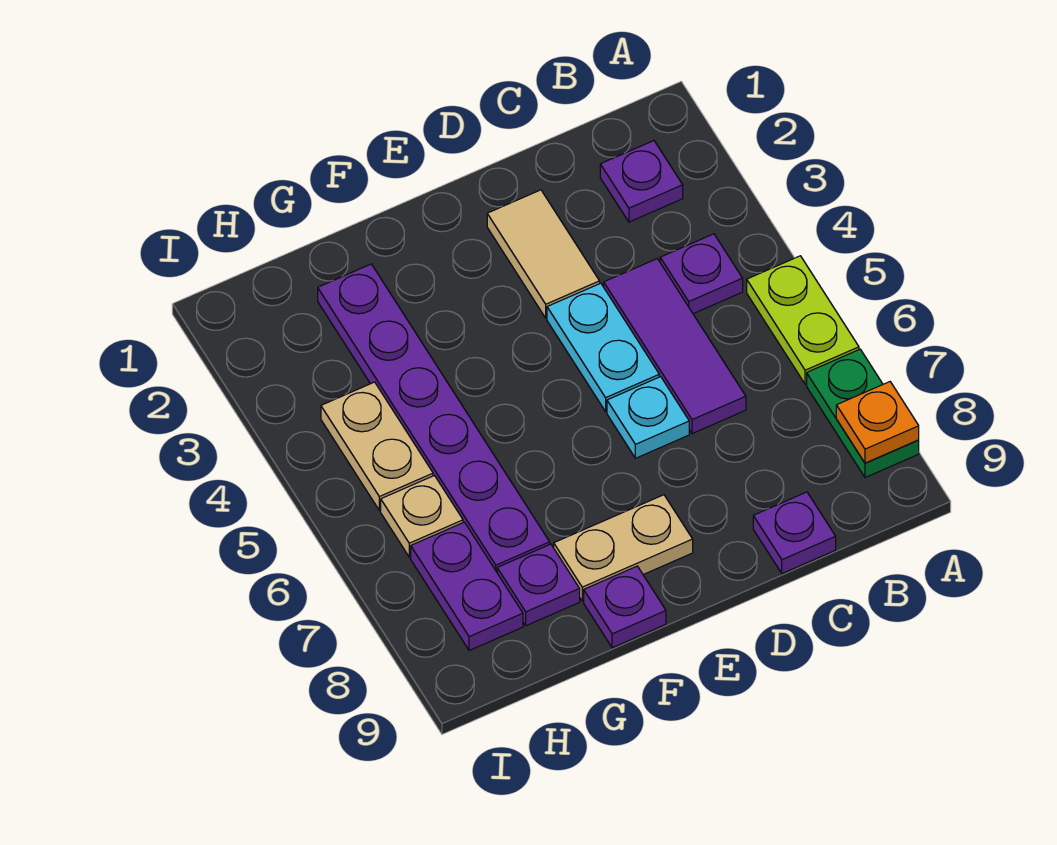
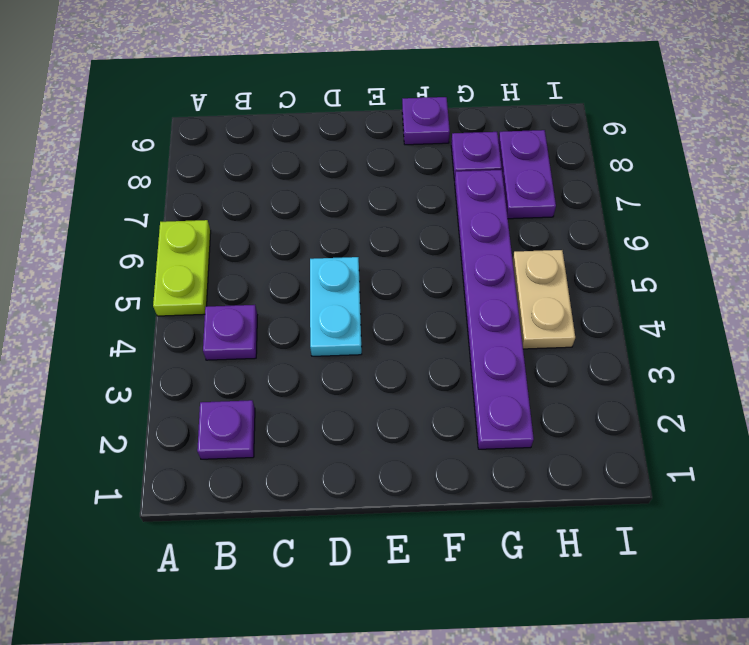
none -> green 1x2 plate [807,349,919,478]
none -> purple 1x3 tile [604,259,746,434]
none -> purple 1x1 plate [753,492,836,574]

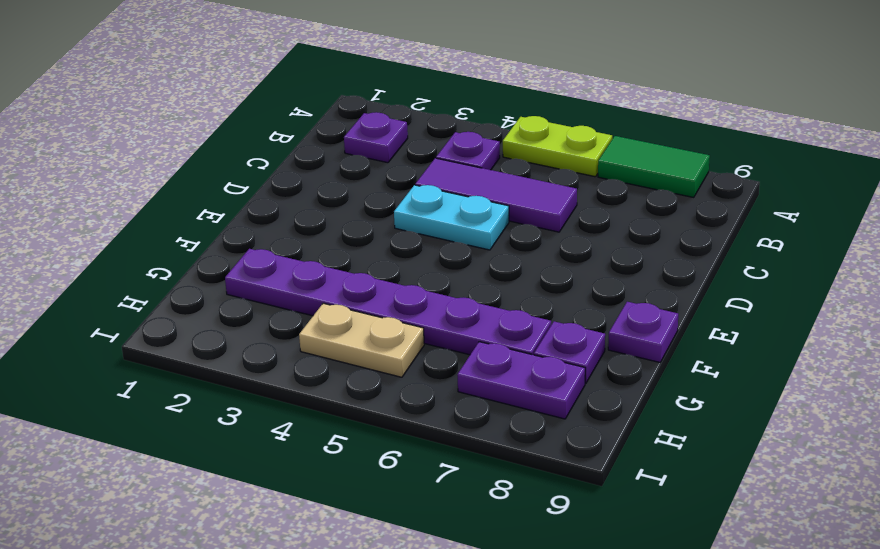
green 1x2 tile [598,136,710,197] -> green 1x2 plate [807,349,919,478]
none -> purple 1x1 plate [753,492,836,574]
none -> tan 1x2 tile [487,190,600,318]
none -> cyan 1x1 plate [607,377,689,458]

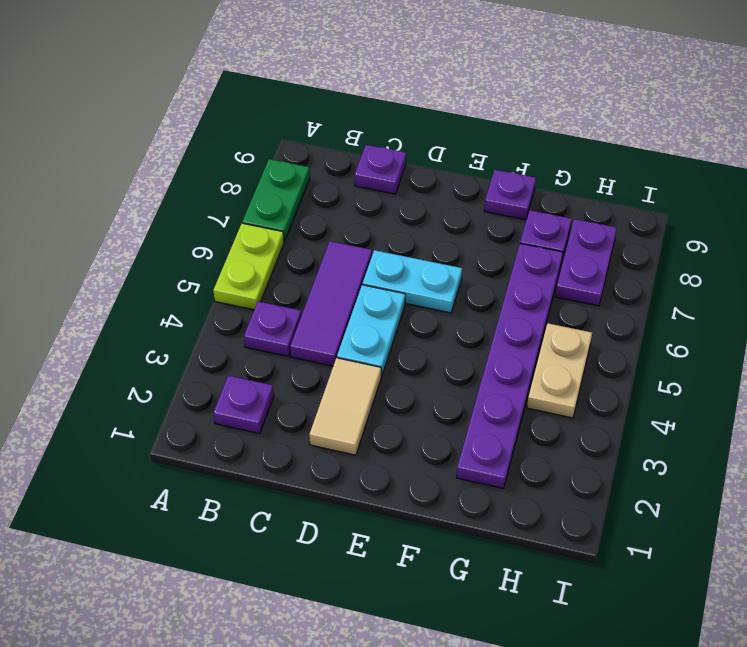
cyan 1x2 plate [363,250,462,313] -> cyan 1x1 plate [607,377,689,458]
none -> tan 1x2 plate [554,495,693,601]
none -> tan 1x1 plate [381,476,463,557]
none -> orange 1x1 plate [836,382,919,463]

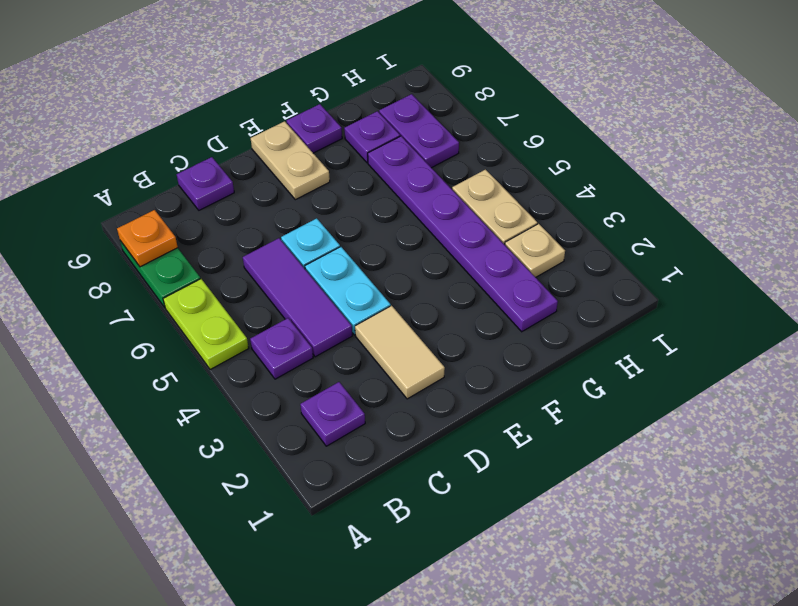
tan 1x2 plate [251,121,330,200] -> tan 1x2 plate turned to [554,495,693,601]
tan 1x1 plate [505,224,565,277] -> tan 1x1 plate moved to [381,476,463,557]

